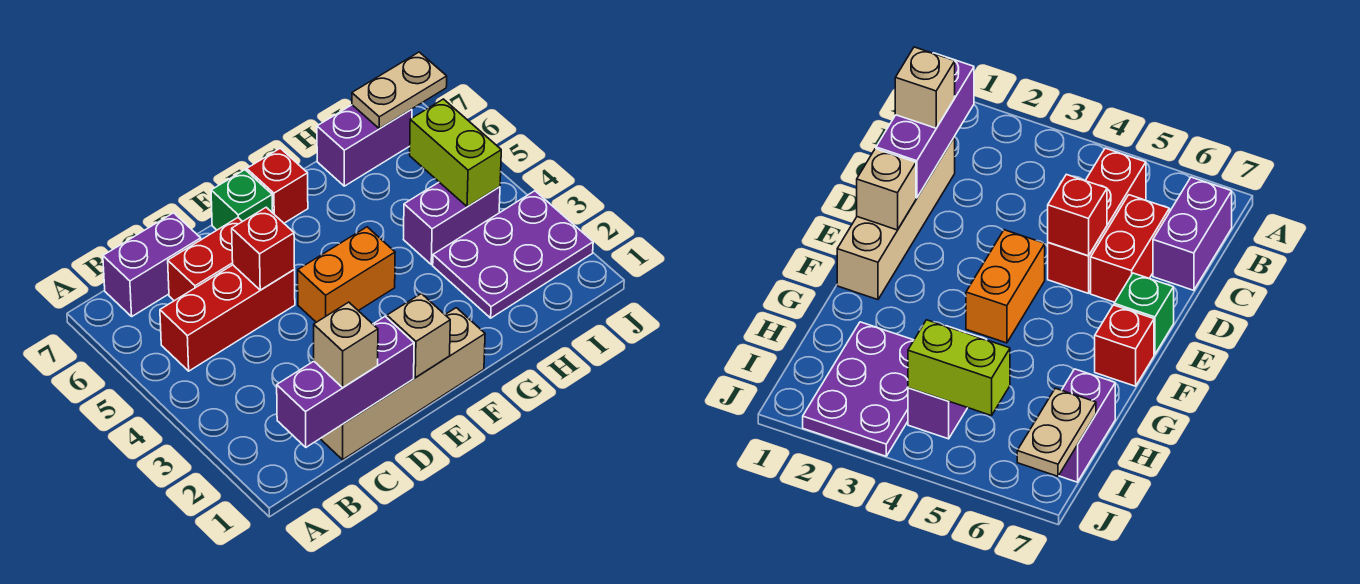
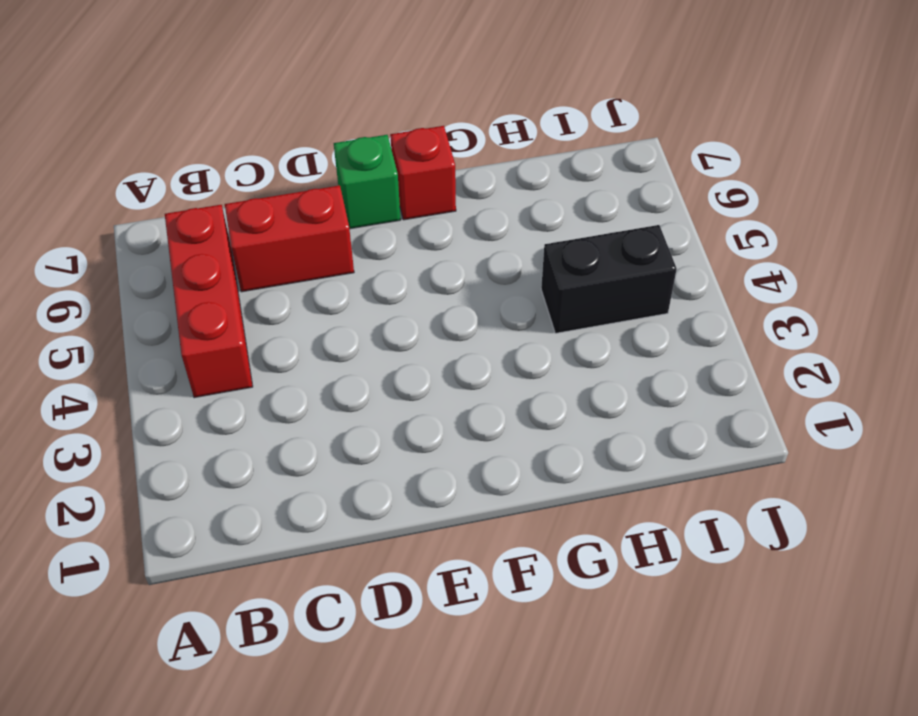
red 1x3 brick [165,205,253,398] -> red 1x3 brick turned to [160,265,295,371]
black 1x2 brick [541,225,677,333] -> purple 1x2 brick [404,182,500,265]
none -> purple 1x2 brick [103,213,201,316]
none -> tan 1x4 brick [320,308,485,460]
none -> orange 1x2 brick [298,227,395,322]

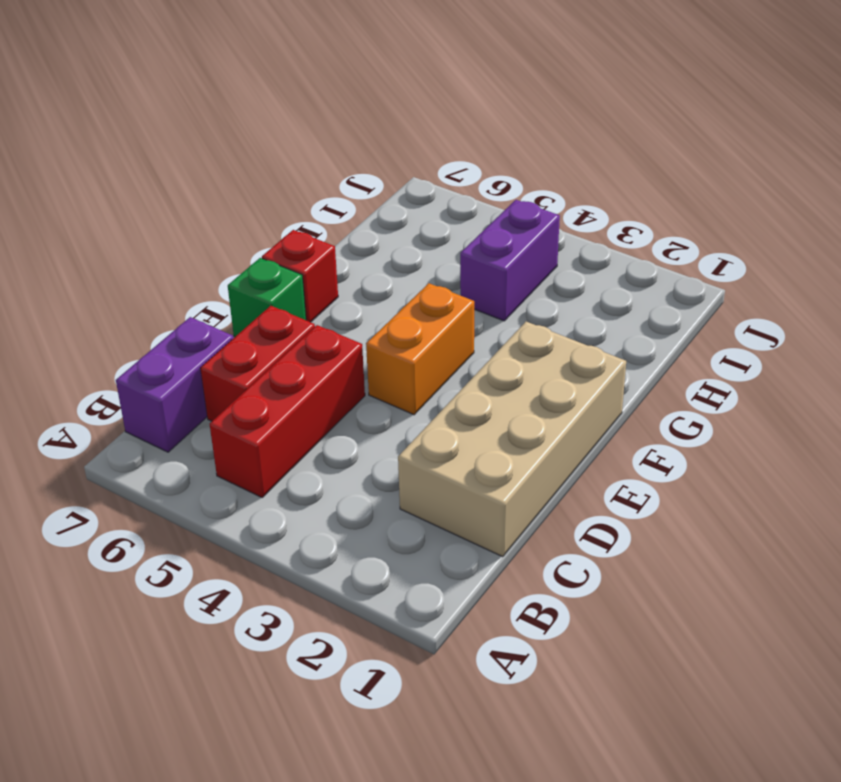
tan 2x4 brick [398,322,626,557] -> tan 1x4 brick [320,308,485,460]
none -> purple 2x3 plate [433,191,593,318]
none -> purple 1x2 brick [317,105,412,186]
none -> purple 1x3 brick [277,316,414,447]

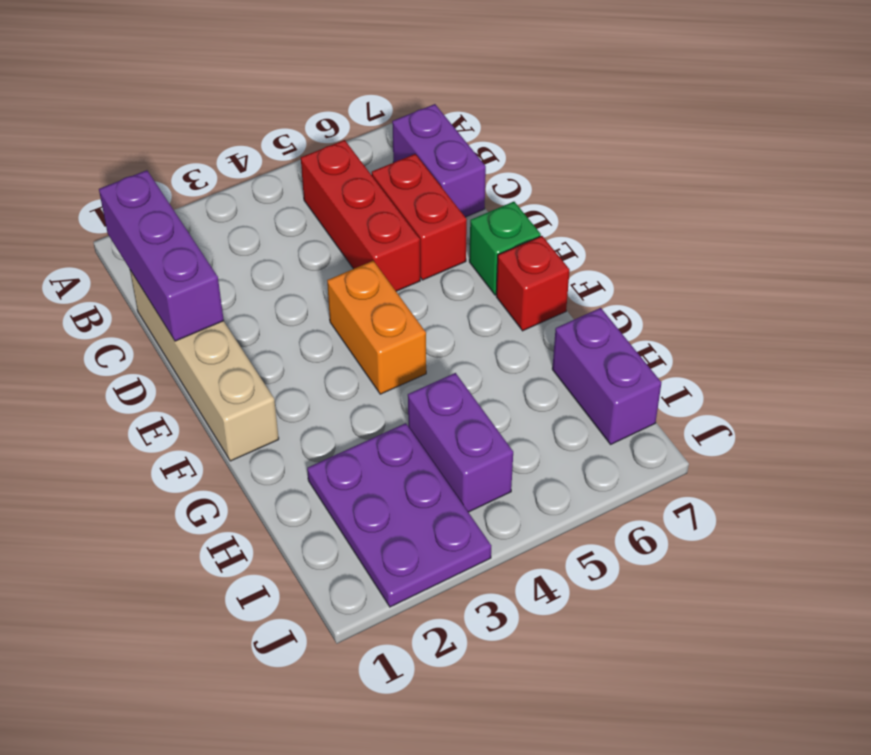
none -> red 1x1 brick [232,207,295,290]
none -> tan 1x1 brick [387,293,450,378]
none -> lime 1x2 brick [410,99,501,207]

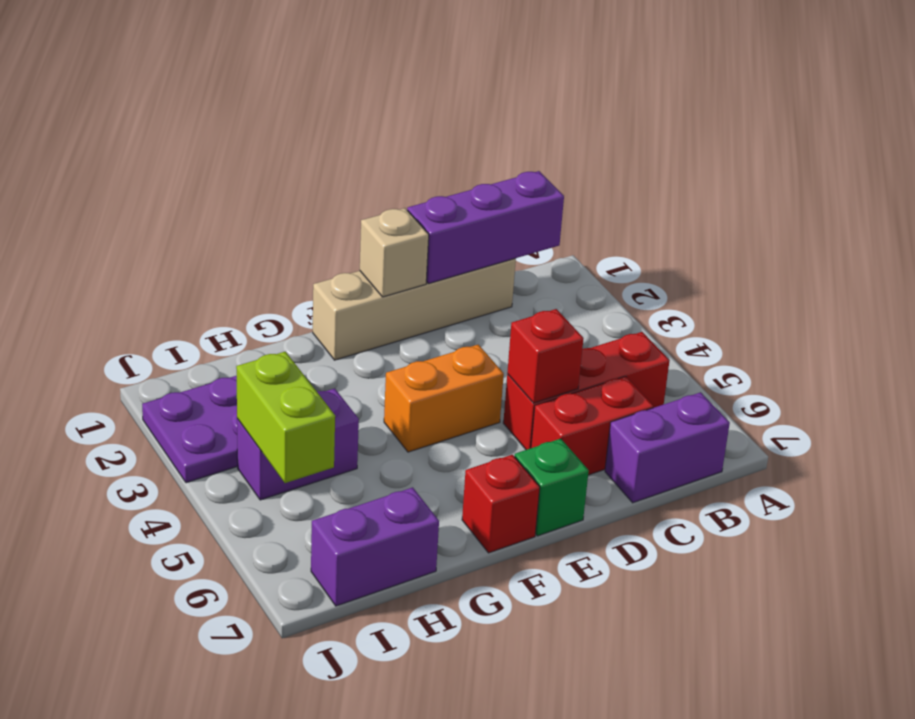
none -> tan 1x2 plate [352,52,447,129]
none -> tan 1x1 brick [314,302,378,387]

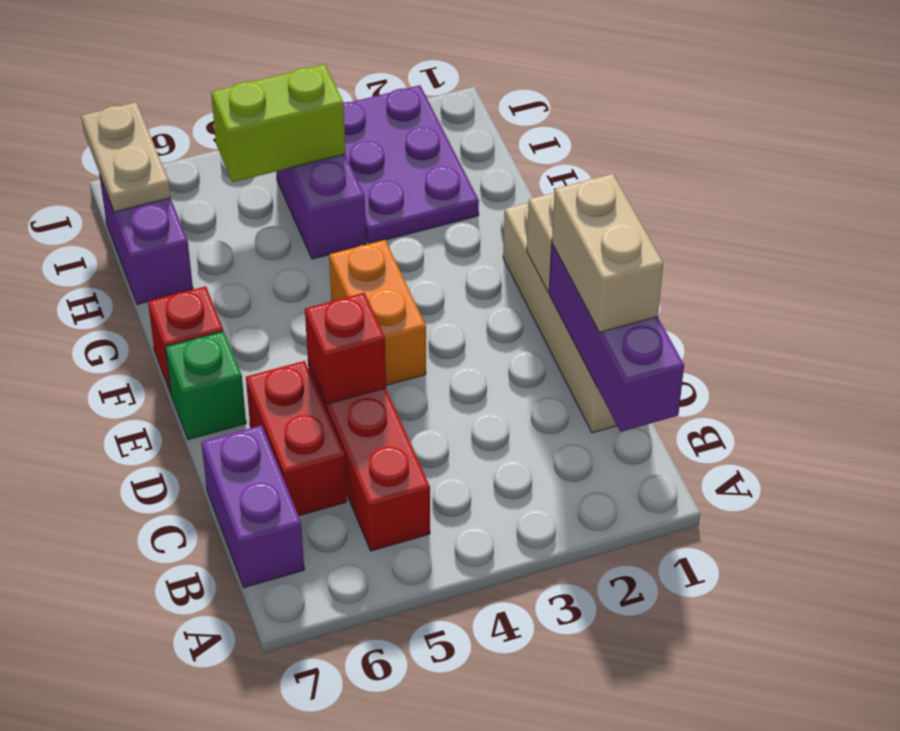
tan 1x2 brick [552,174,663,332] -> tan 1x1 brick [314,302,378,387]

